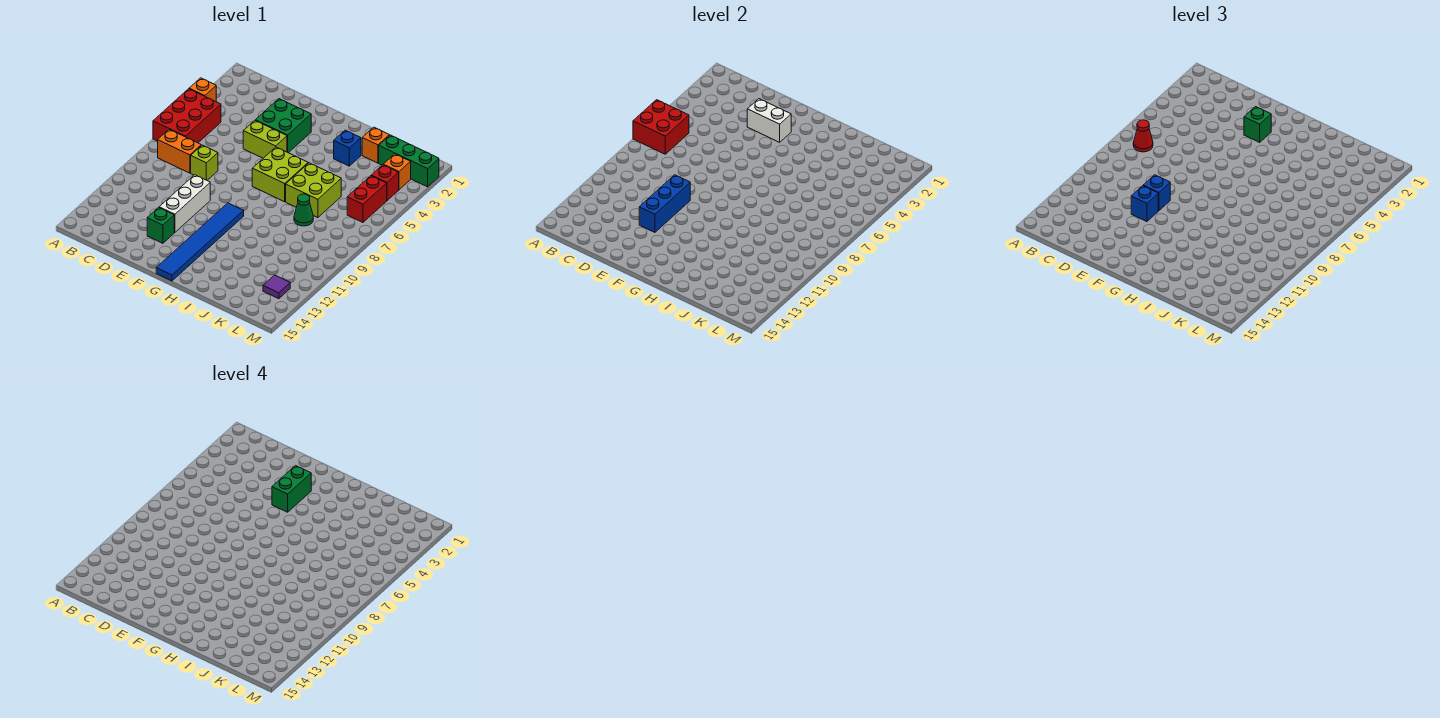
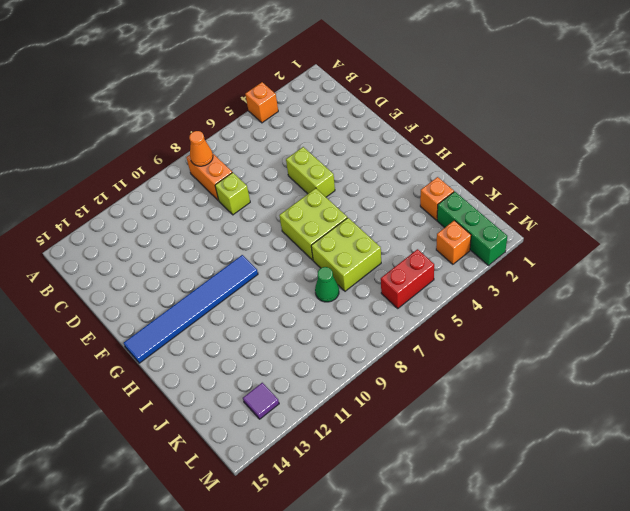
orange 1x1 cone [189,131,213,166] -> none
none -> red 2x3 brick [153,89,221,143]
none -> green 2x2 brick [255,99,311,153]
none -> white 1x3 brick [159,175,210,232]

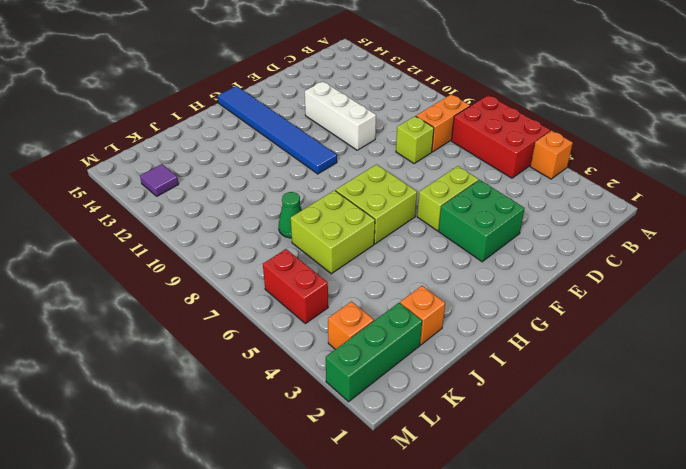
none -> green 1x1 brick [147,207,174,243]
none -> blue 1x1 brick [334,130,361,166]
none -> red 1x1 brick [371,165,399,201]

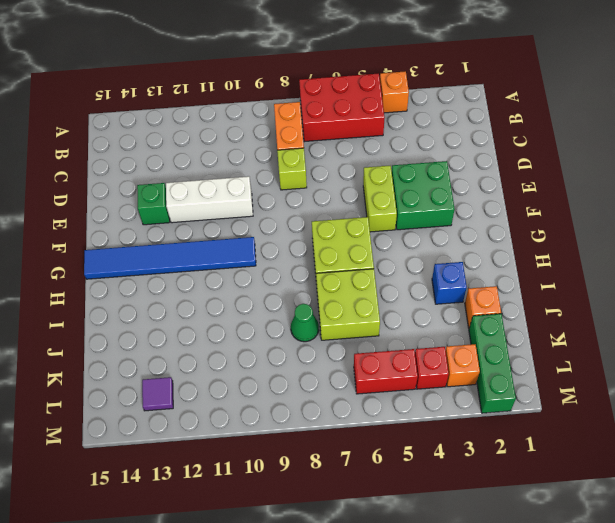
none -> red 2x2 brick [633,100,689,154]
none -> white 1x2 brick [747,99,791,142]
none -> blue 1x3 brick [639,175,690,232]

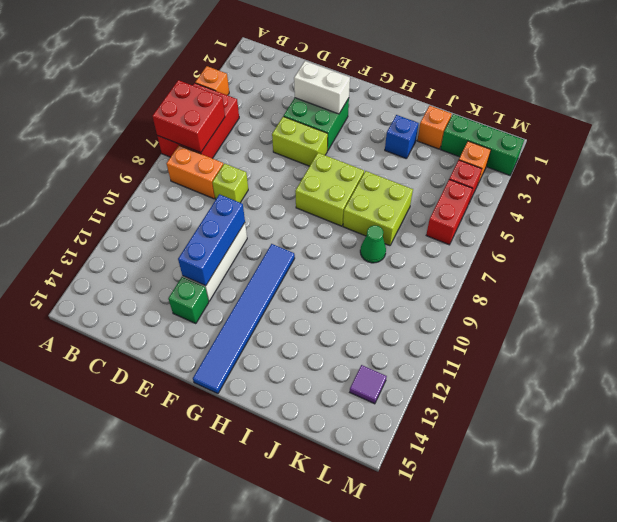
none -> red 1x1 cone [1133,120,1153,152]
none -> blue 1x1 brick [1143,175,1170,211]
none -> blue 1x1 brick [1131,186,1158,222]

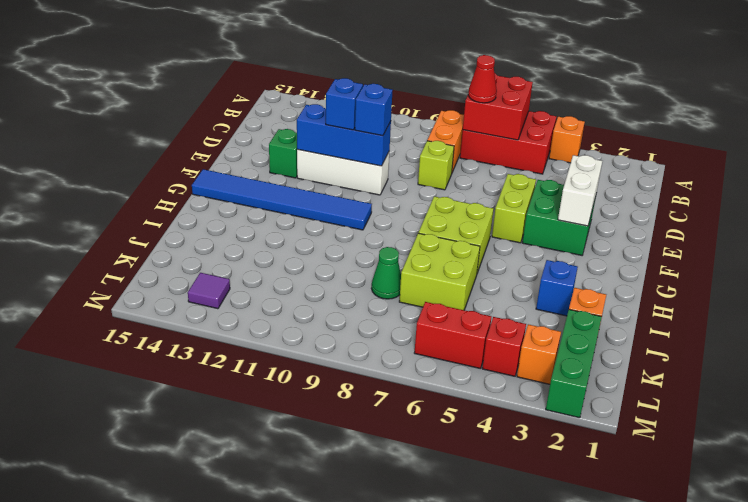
none -> green 1x1 brick [1244,107,1271,142]
none -> green 1x2 brick [272,466,311,512]

